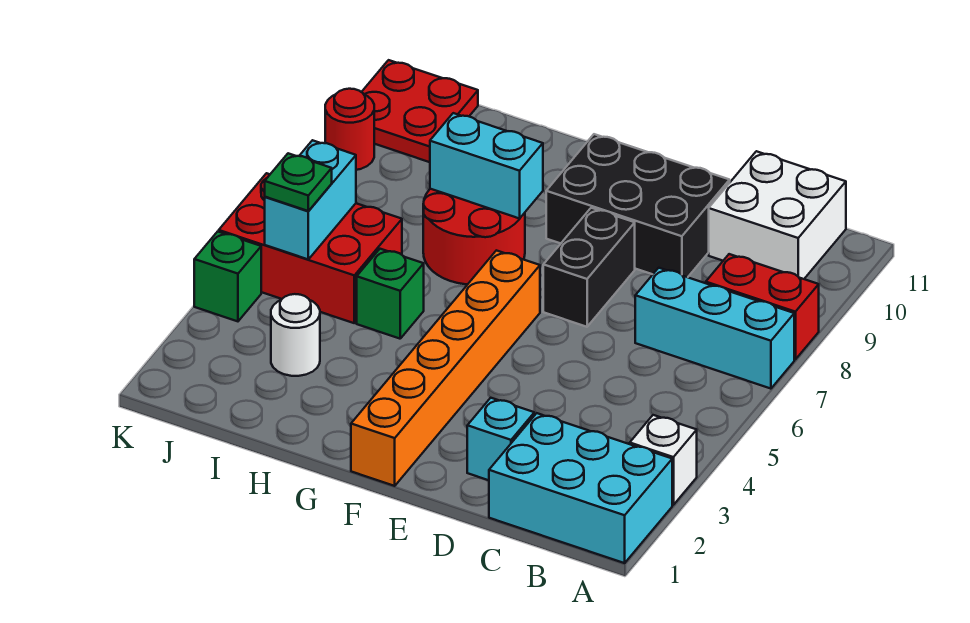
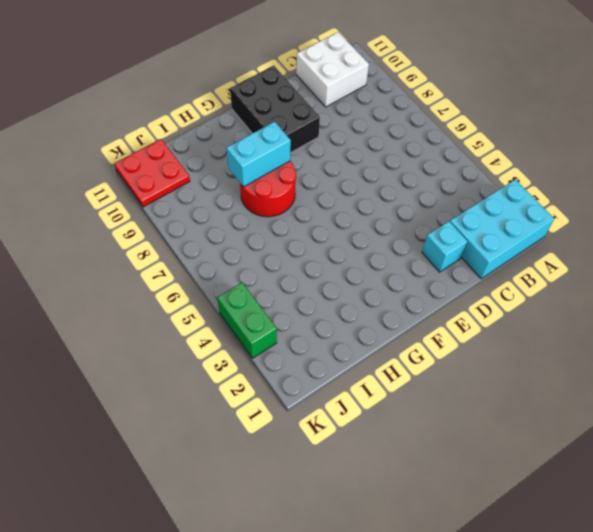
black 2x3 brick [230,66,320,153] -> black 2x3 brick turned to [546,134,730,277]
green 1x2 brick [217,283,277,358] -> green 1x1 brick [194,232,261,321]
none -> white 1x1 brick [630,415,697,505]
none -> cyan 1x3 brick [635,268,794,389]
none -> red 1x2 brick [706,254,819,360]

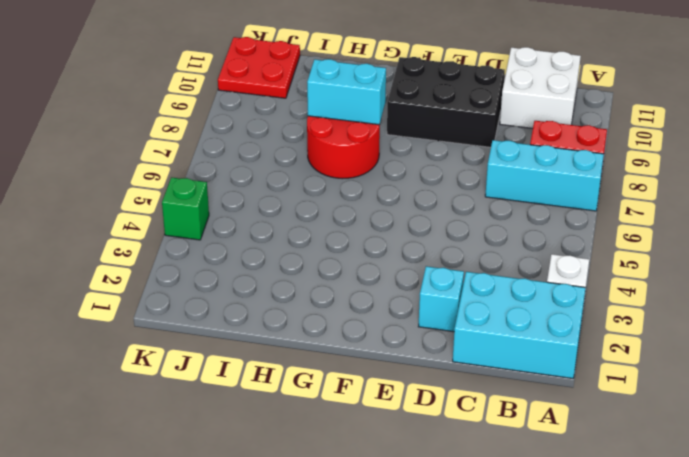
none -> black 1x2 brick [543,208,635,327]
none -> orange 1x6 brick [351,250,540,486]
none -> green 1x1 brick [357,249,424,339]

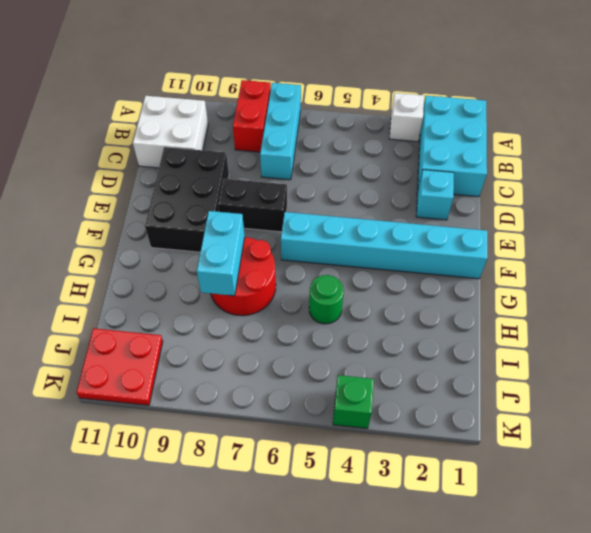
cyan 1x6 brick [281,212,487,279] -> orange 1x6 brick [351,250,540,486]
green 1x1 round brick [309,275,344,324] -> green 1x1 brick [357,249,424,339]
none -> white 1x1 round brick [271,294,320,376]
none -> red 2x3 brick [219,173,402,323]
none -> red 1x1 round brick [325,89,374,170]

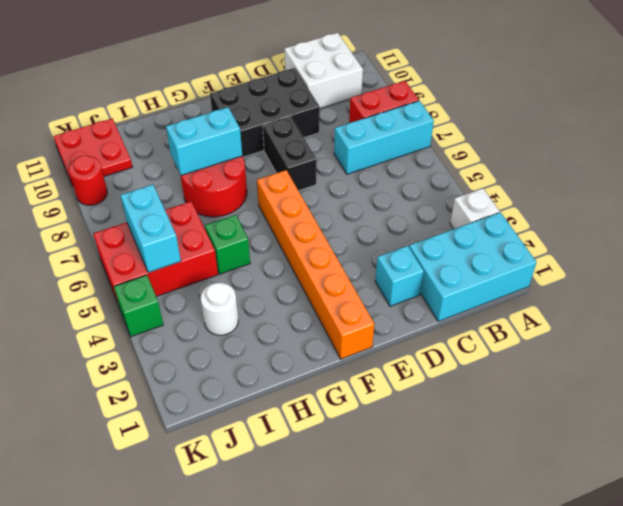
none -> green 1x1 plate [265,153,332,211]

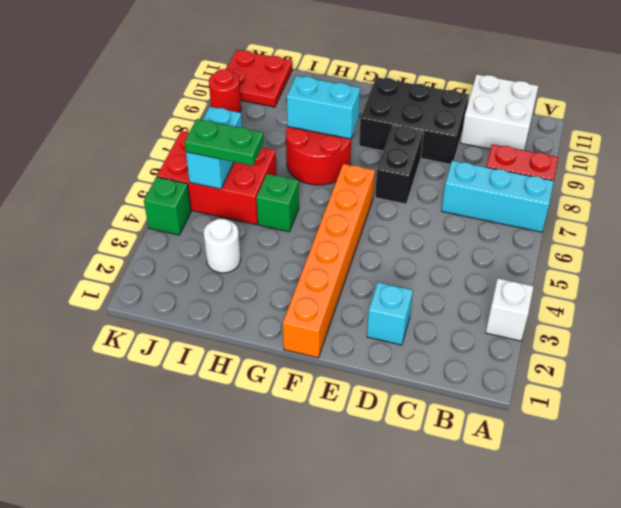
green 1x2 plate [185,119,264,166] -> green 1x1 plate [265,153,332,211]
none -> cyan 2x3 brick [489,413,672,563]

